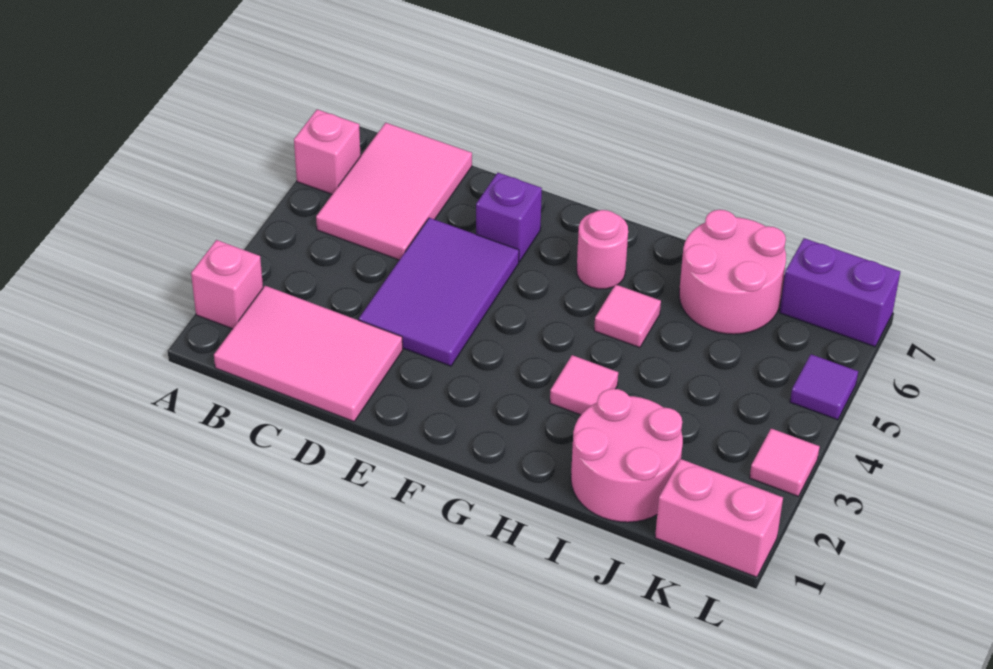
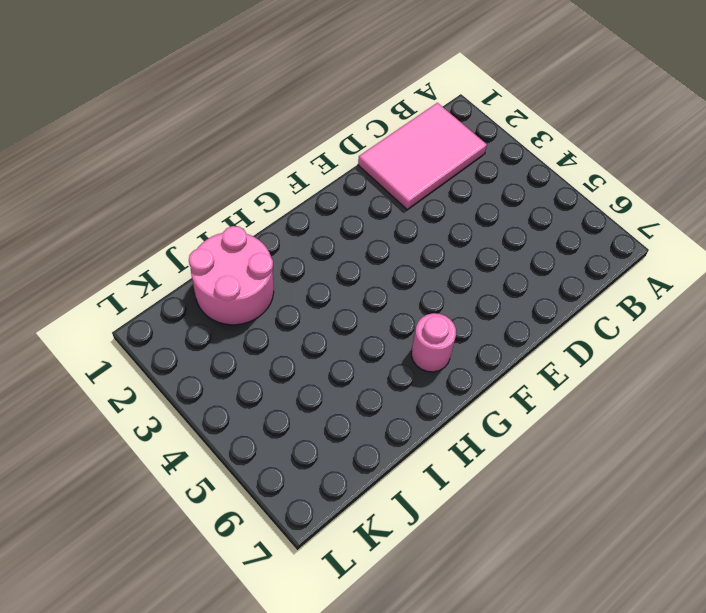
none -> pink 1x1 brick [191,240,263,329]
none -> pink 1x1 brick [294,109,361,194]
none -> pink 2x3 tile [316,123,472,260]

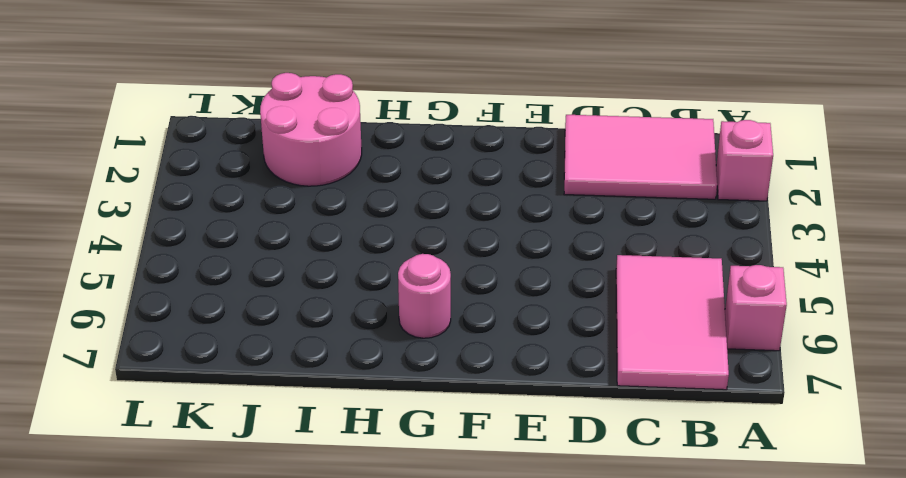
none -> purple 2x3 tile [359,218,519,366]
none -> purple 1x1 brick [476,173,542,262]
none -> pink 1x1 tile [550,355,618,415]

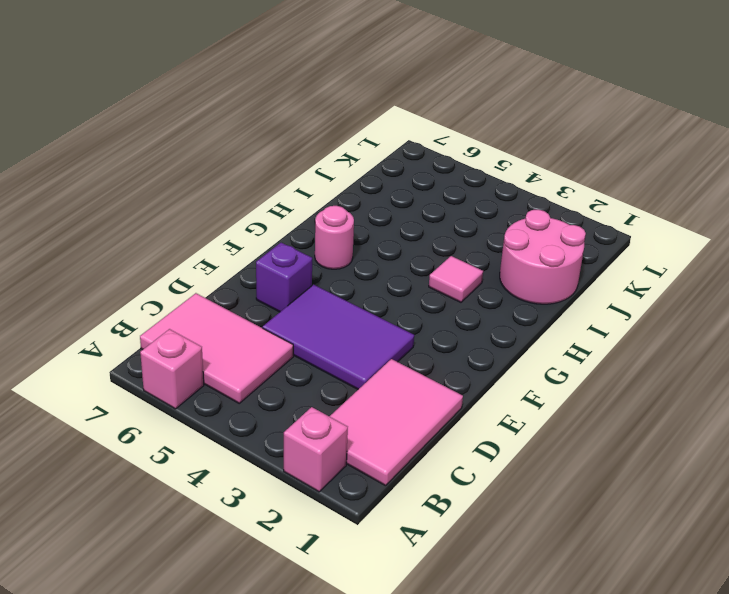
none -> pink 1x1 tile [594,285,661,348]
none -> pink 2x2 round brick [679,210,786,334]
none -> pink 1x2 brick [655,459,783,577]

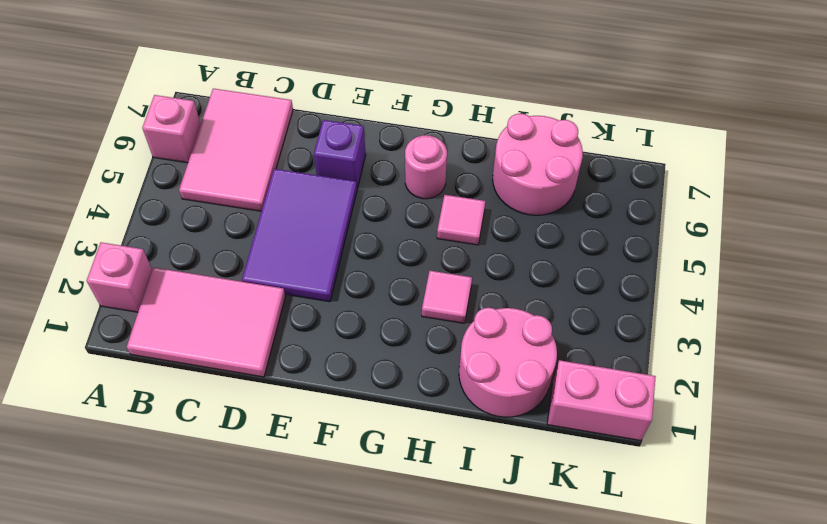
none -> purple 1x2 brick [780,238,900,347]
none -> pink 1x1 tile [750,429,820,496]
none -> purple 1x1 tile [790,354,858,420]

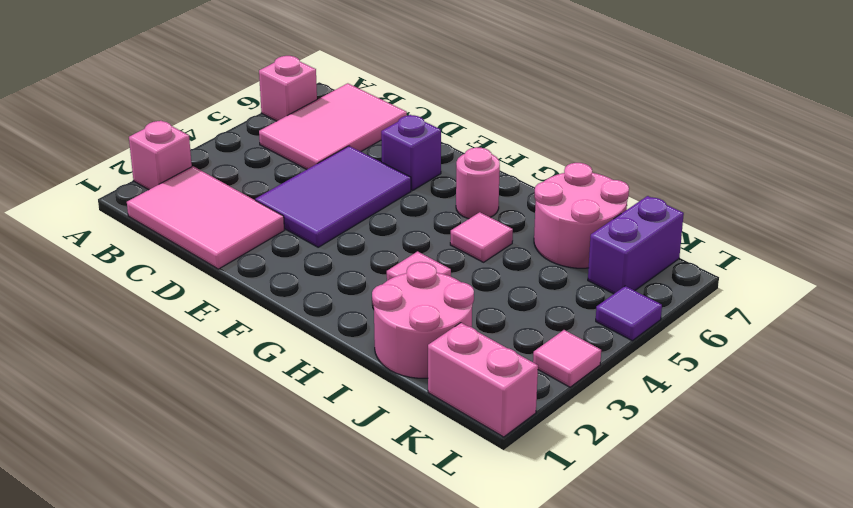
purple 1x2 brick [588,196,684,294] -> purple 1x2 brick turned to [780,238,900,347]

